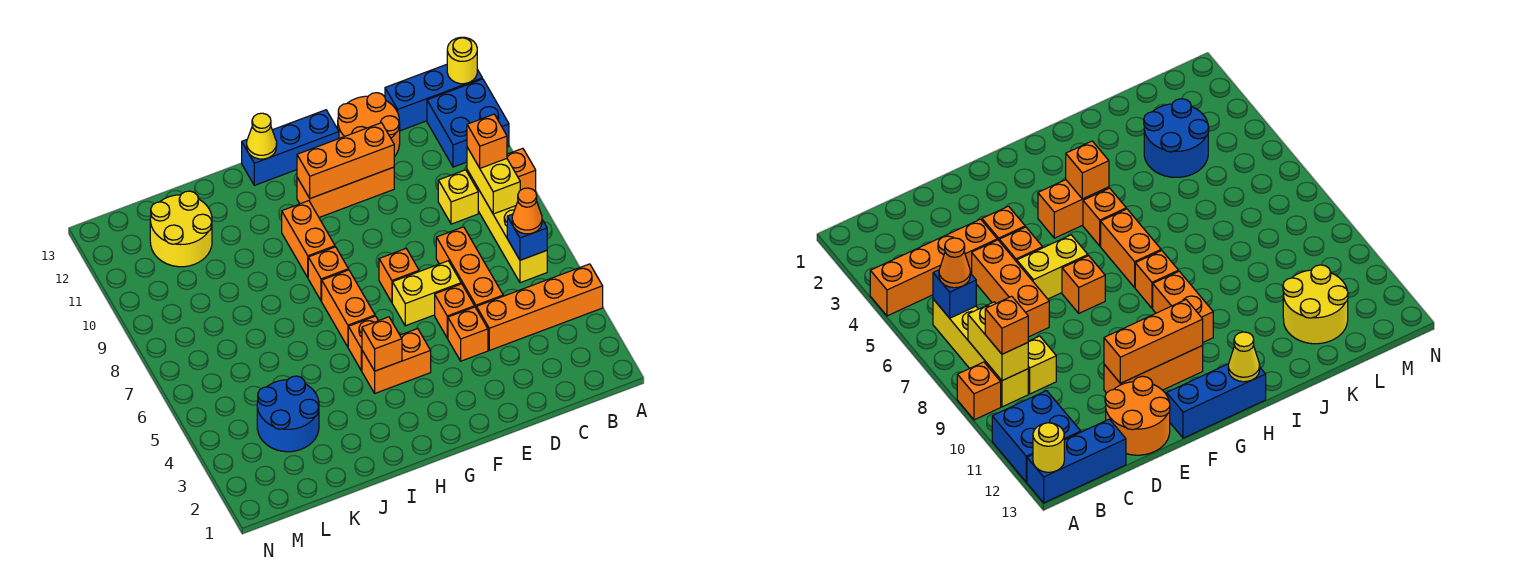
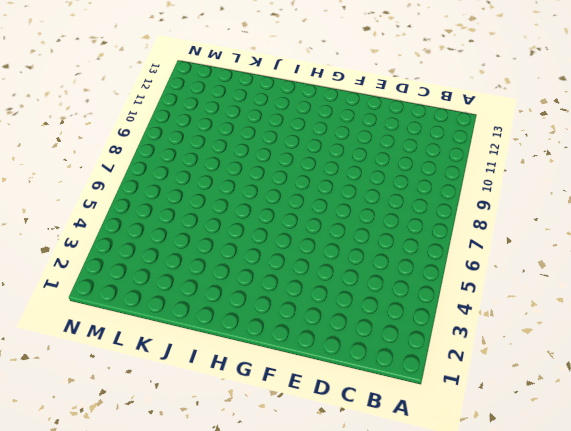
none -> orange 1x4 brick [477,264,603,350]
none -> orange 1x1 brick [507,148,536,192]
none -> blue 2x2 brick [427,79,509,167]

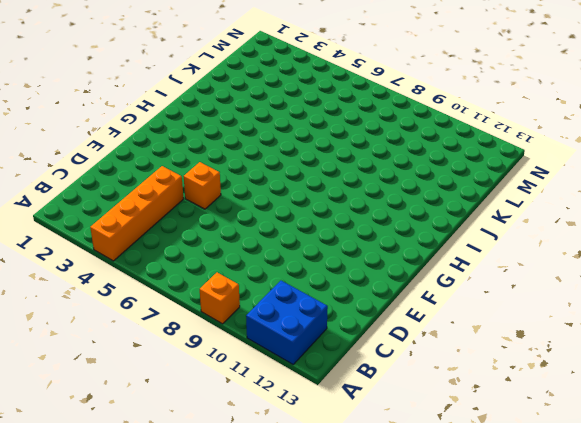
none -> blue 1x3 brick [385,64,482,131]
none -> yellow 1x4 brick [467,170,547,283]
none -> yellow 1x1 brick [438,170,478,224]

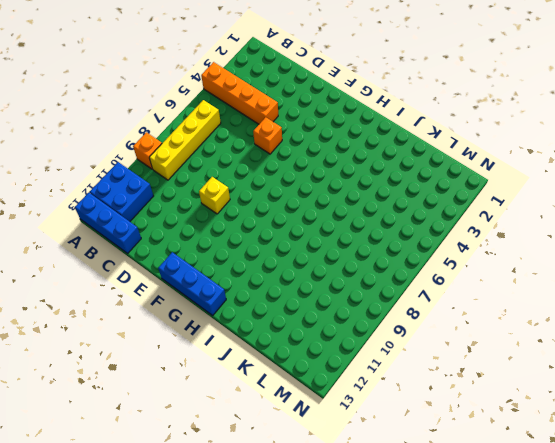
yellow 1x1 brick [199,177,230,214] -> yellow 1x1 brick moved to [438,170,478,224]
none -> orange 1x3 brick [436,227,503,309]
none -> orange 2x2 round brick [338,93,400,157]
none -> orange 1x1 brick [448,307,488,361]

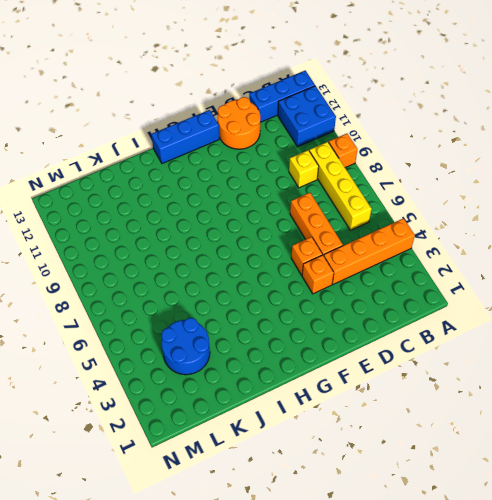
none -> yellow 1x2 brick [392,261,461,326]
none -> orange 1x3 brick [297,167,394,217]
none -> orange 1x1 brick [379,249,419,302]

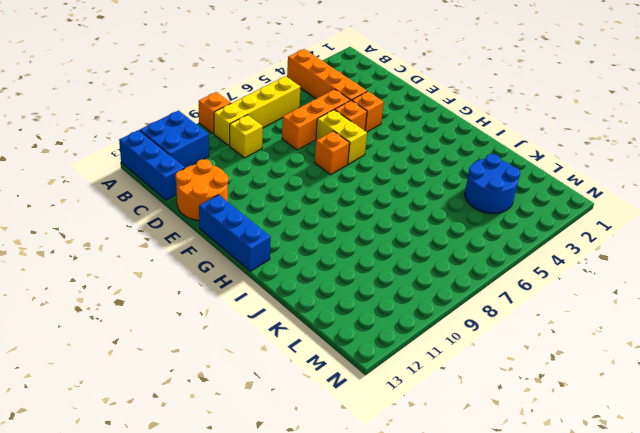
none -> orange 1x3 brick [297,167,394,217]
none -> orange 1x2 brick [362,329,431,393]
none -> orange 1x1 brick [348,316,378,370]

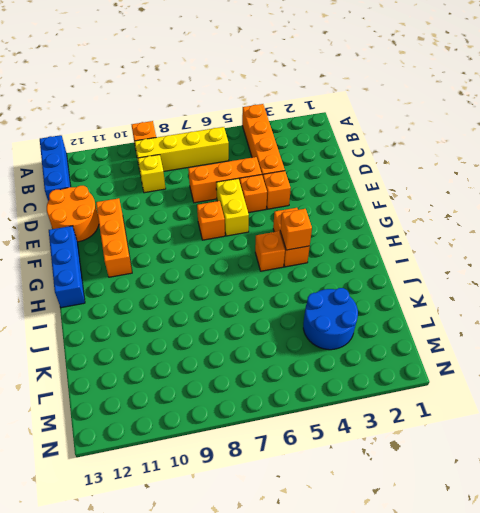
none -> blue 2x2 brick [427,79,509,167]
none -> orange 1x2 brick [322,270,375,347]
none -> orange 1x1 brick [308,247,348,301]

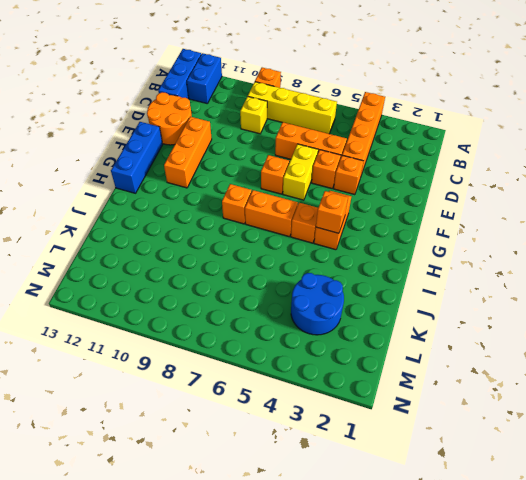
blue 1x2 brick [187,53,222,103] -> blue 2x2 brick [427,79,509,167]
none -> orange 1x2 brick [282,201,335,277]
none -> yellow 2x2 round brick [150,191,212,267]
none -> yellow 1x1 round brick [447,37,477,84]

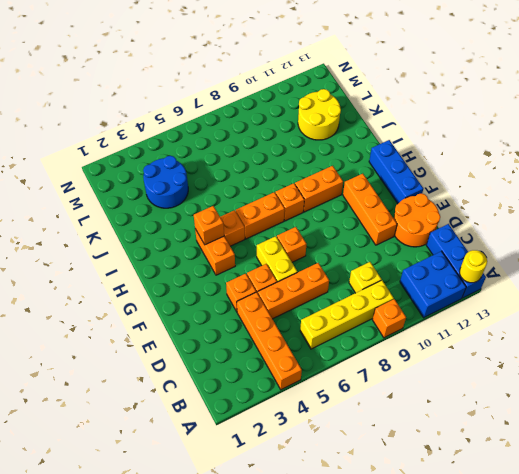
none -> blue 1x1 brick [507,214,547,260]
none -> yellow 1x2 brick [467,147,520,214]
none -> orange 1x3 brick [297,123,394,198]

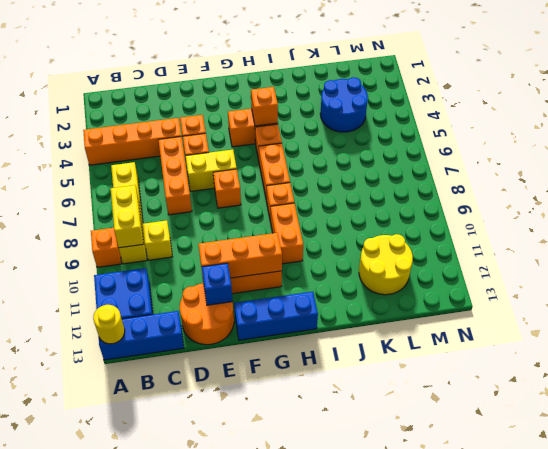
blue 1x1 brick [202,263,233,305] -> blue 1x1 brick moved to [507,214,547,260]
none -> yellow 1x1 cone [247,113,277,159]
none -> orange 1x1 cone [512,188,542,234]
none -> orange 1x1 brick [467,114,507,168]

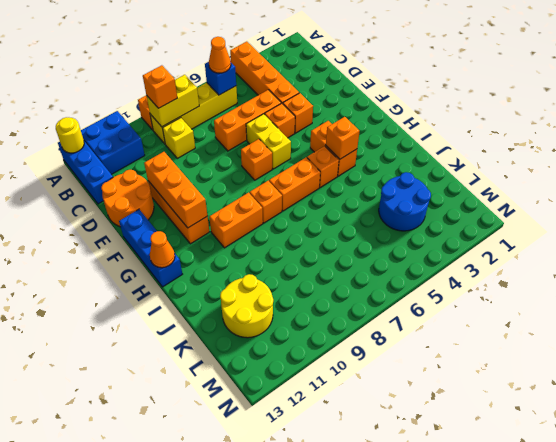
orange 1x1 cone [150,231,175,268] -> yellow 1x1 cone [247,113,277,159]

